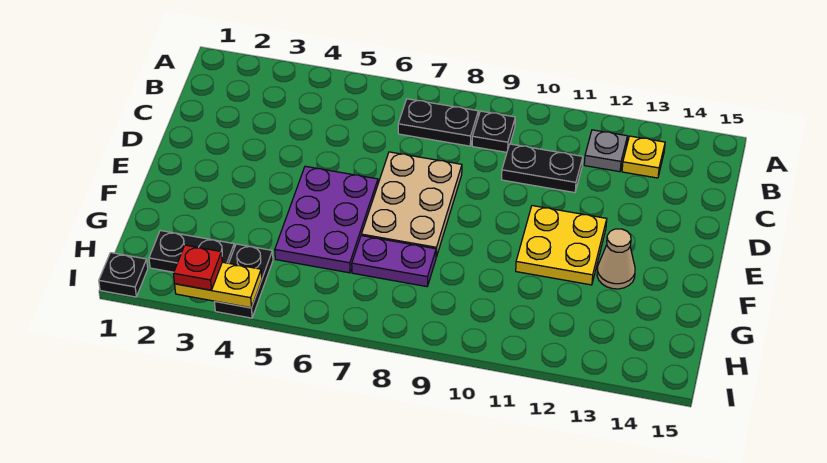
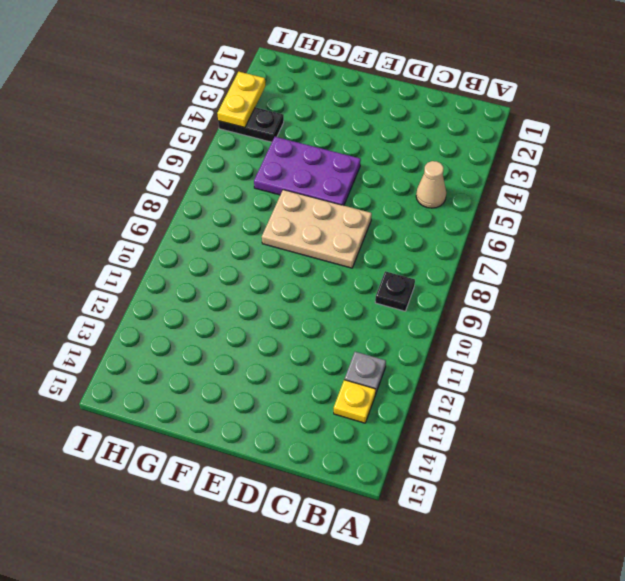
tan 1x1 cone [416,161,446,208] -> tan 1x1 cone moved to [597,229,635,289]
none -> black 1x2 plate [398,99,478,146]
none -> black 1x2 plate [502,144,583,193]
none -> yellow 2x2 plate [516,206,607,285]

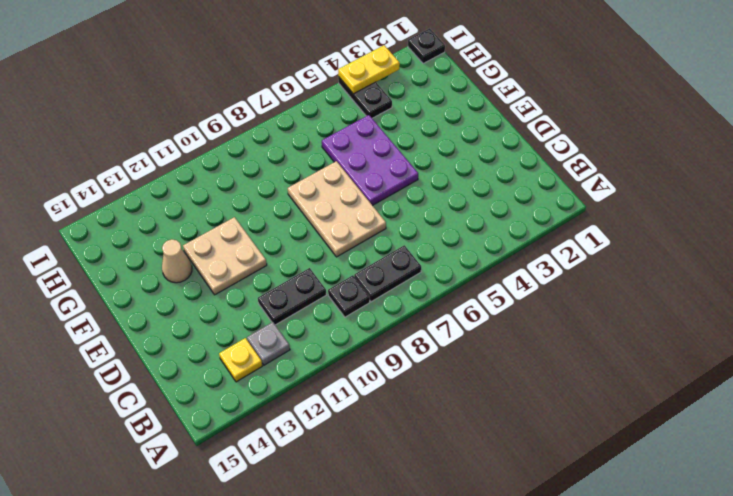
tan 2x2 plate [183,217,267,295] -> yellow 2x2 plate [516,206,607,285]
none -> purple 1x2 plate [352,236,436,287]
none -> black 1x2 plate [149,231,235,272]
none -> red 1x1 plate [173,245,222,290]

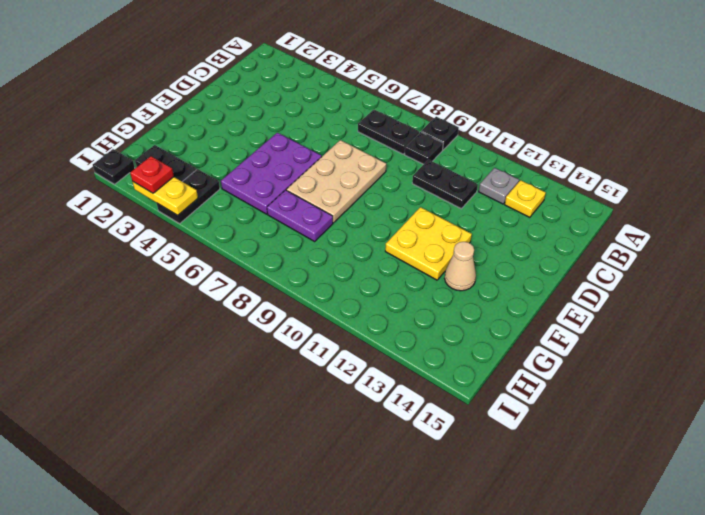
black 1x1 plate [421,117,459,150] -> none

